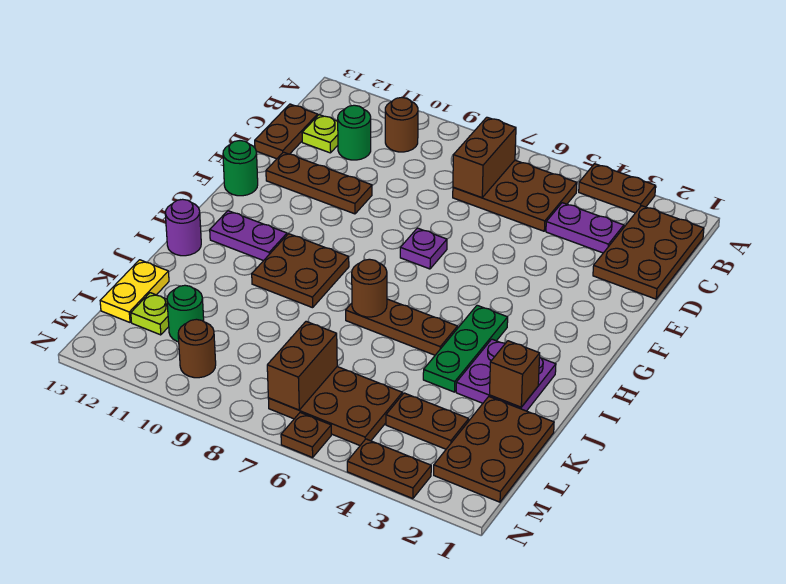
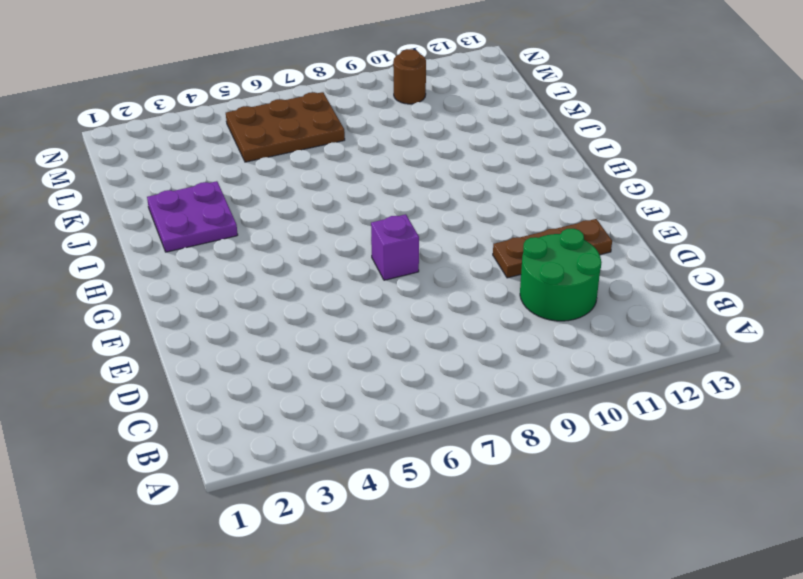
green 2x2 round brick [520,229,601,321] -> green 1x1 round brick [338,105,371,160]
purple 1x1 brick [371,214,419,280] -> purple 1x1 plate [400,228,447,269]
none -> brown 1x2 plate [579,164,656,213]
none -> brown 2x3 plate [593,206,704,299]
none -> brown 2x3 plate [453,160,577,231]
none -> brown 1x1 round brick [385,97,418,152]

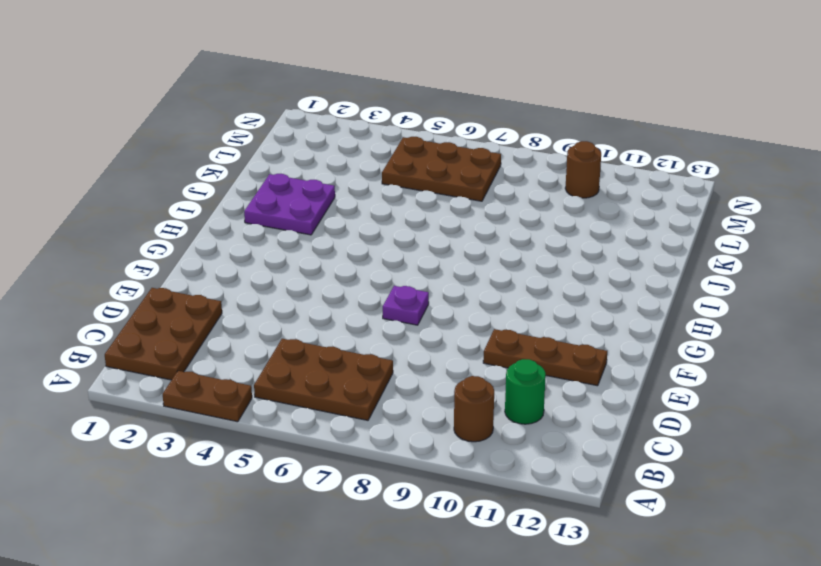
none -> purple 1x2 plate [546,203,624,253]
none -> lime 1x1 plate [302,115,338,153]
none -> brown 1x2 plate [255,104,318,159]
none -> green 1x1 round brick [223,141,258,196]

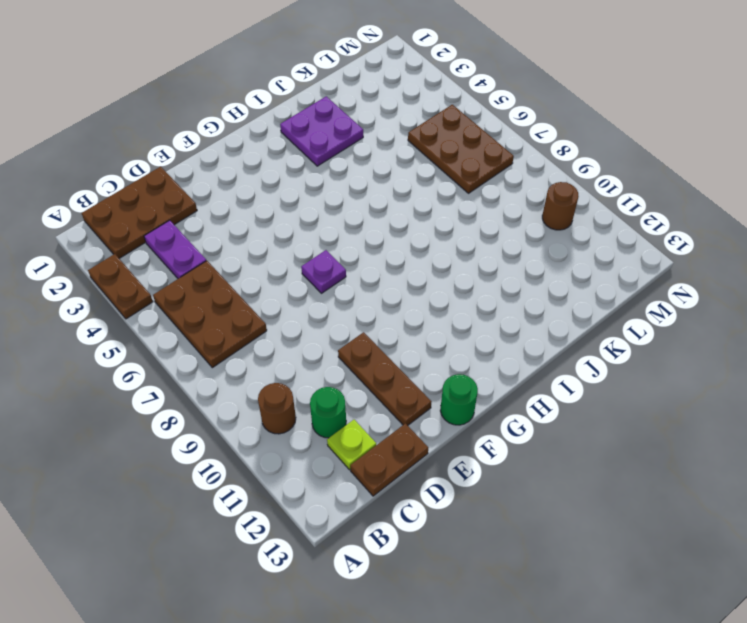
none -> green 1x3 plate [423,305,508,392]
none -> brown 2x2 plate [252,234,349,308]
none -> purple 1x2 plate [210,211,287,261]
none -> brown 1x3 plate [346,299,458,355]

